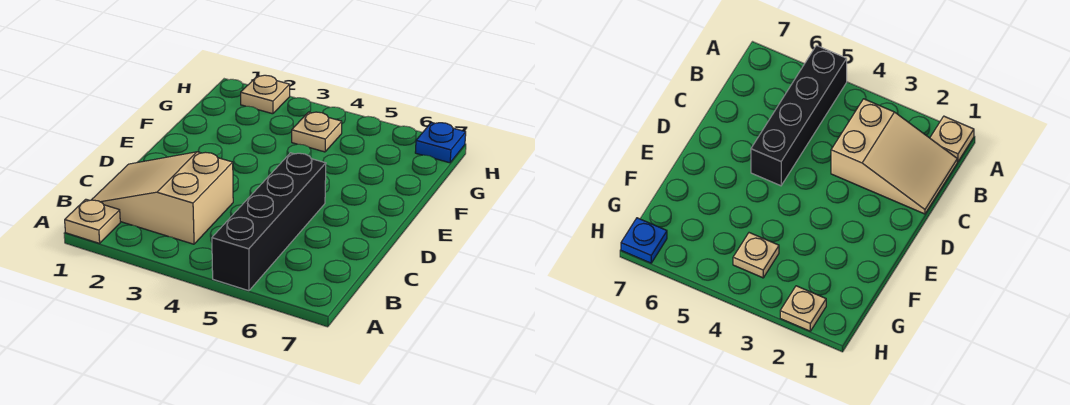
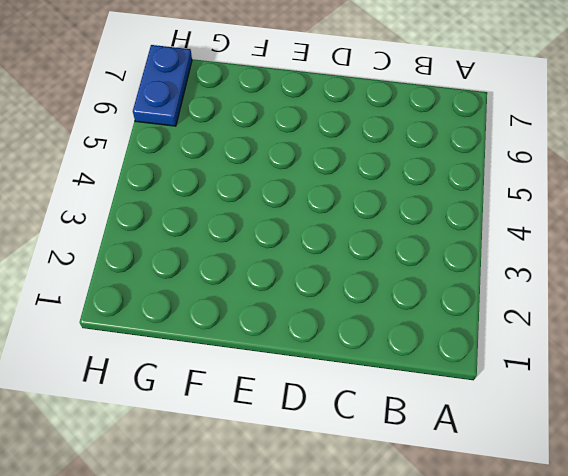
blue 1x2 plate [133,45,192,126] -> blue 1x1 plate [415,122,466,163]
none -> tan 1x1 plate [65,199,120,243]
none -> black 1x4 brick [212,153,326,291]

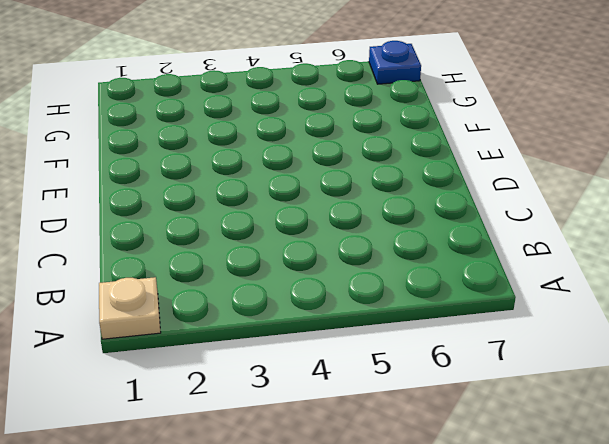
none -> black 1x4 brick [212,153,326,291]
none -> tan 2x3 slope [92,152,233,244]

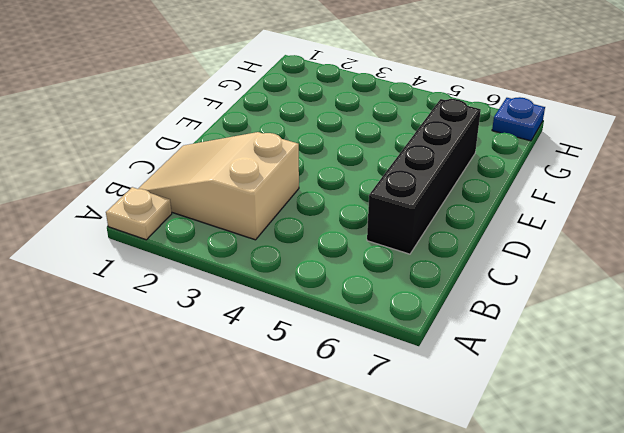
black 1x4 brick [367,99,481,254] -> black 1x4 brick moved to [212,153,326,291]
none -> tan 1x1 plate [292,112,342,152]
none -> tan 1x1 plate [241,75,290,114]

